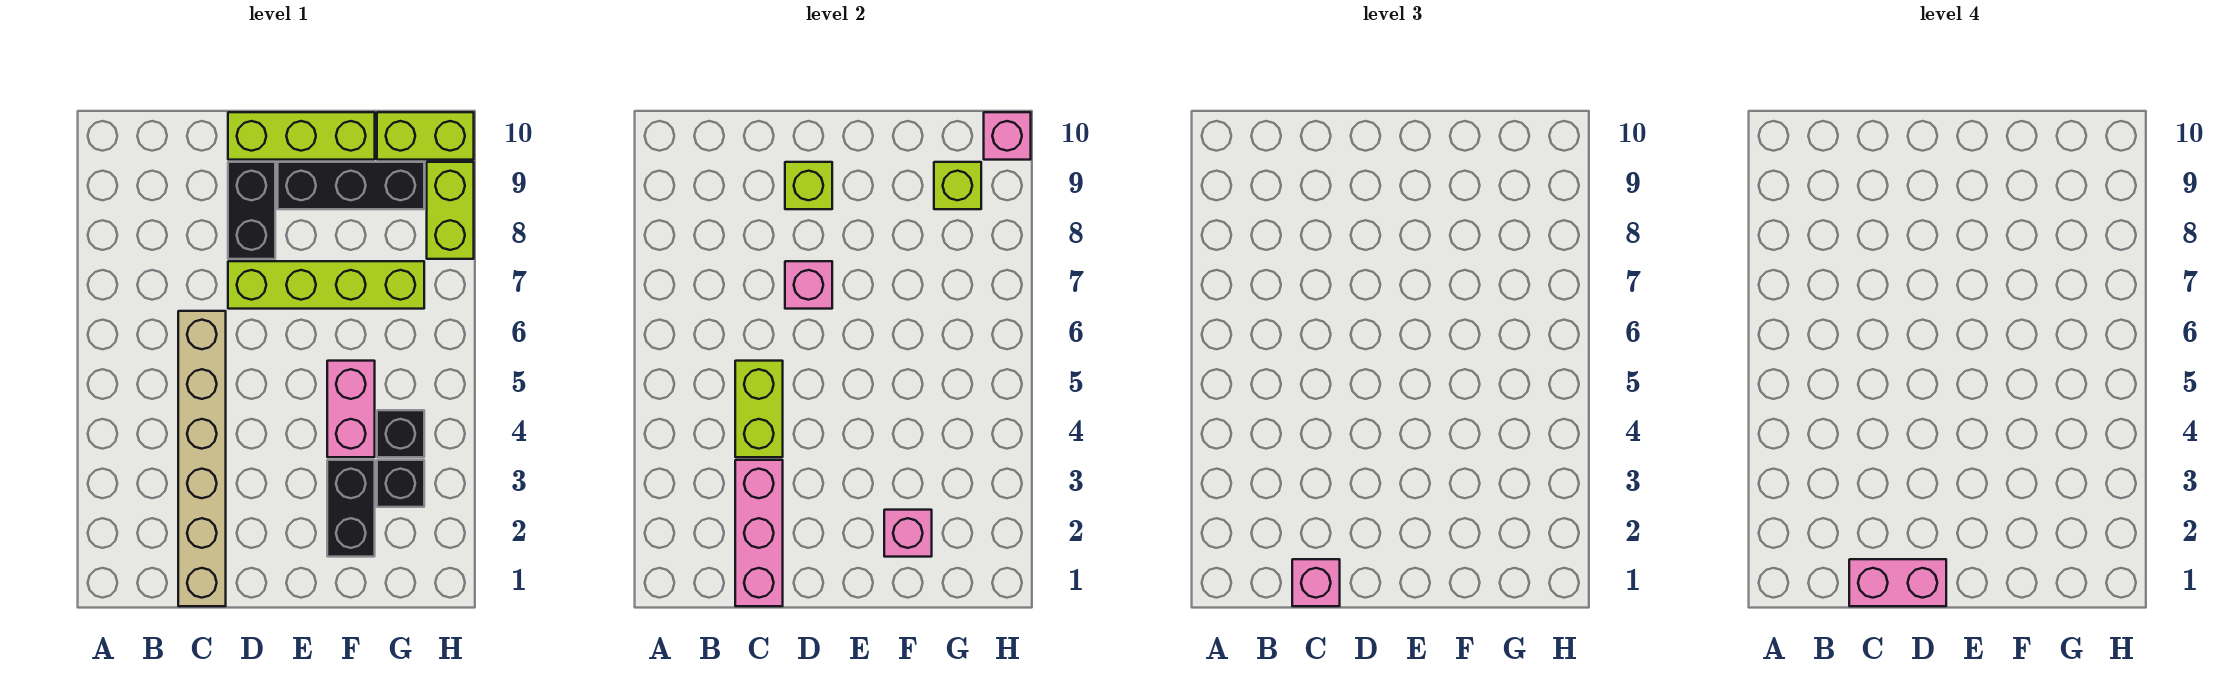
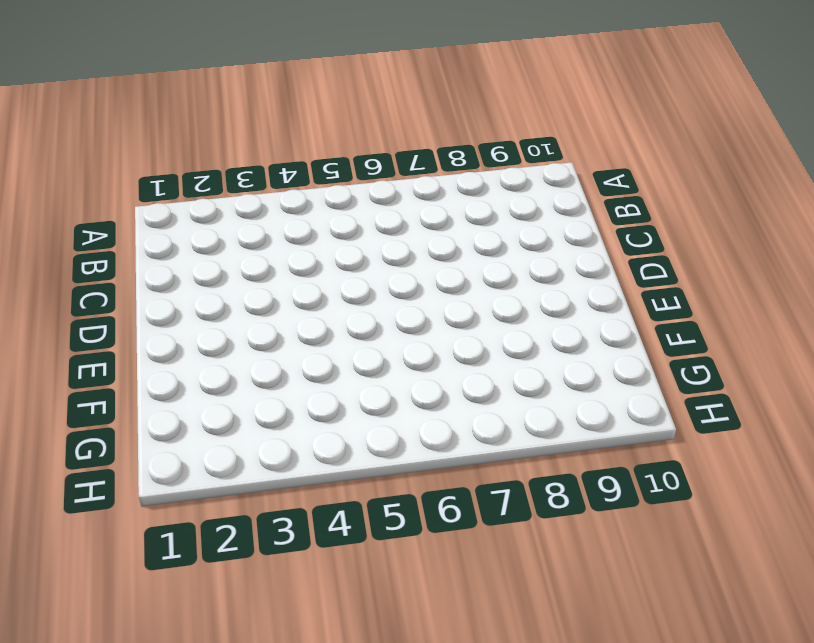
none -> tan 1x6 brick [178,311,226,606]
none -> lime 1x4 brick [228,261,424,309]
none -> black 1x2 brick [228,162,275,259]

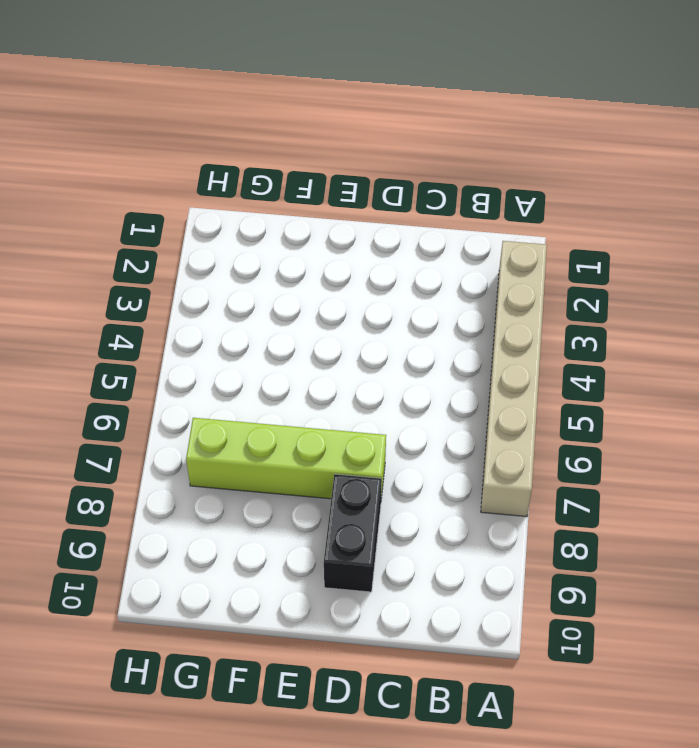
tan 1x6 brick [481,241,547,517] -> tan 1x6 brick moved to [178,311,226,606]
none -> lime 1x3 brick [228,112,375,160]
none -> black 1x3 brick [278,162,424,209]
none -> black 1x2 brick [327,460,375,557]

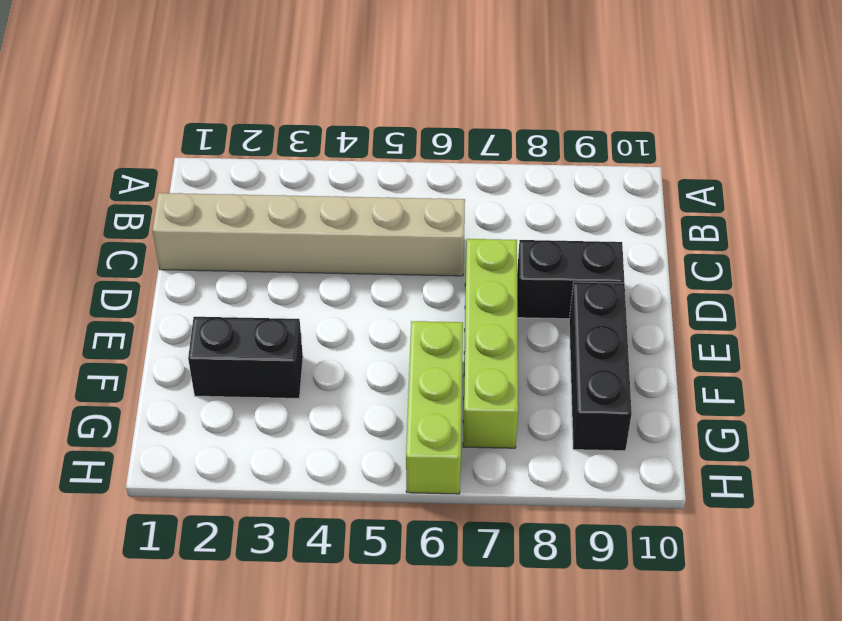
lime 1x3 brick [406,321,463,494] -> lime 1x3 brick moved to [228,112,375,160]
none -> pink 1x2 brick [327,361,375,457]
none -> black 1x1 brick [377,460,424,507]
none -> black 1x1 brick [377,410,424,457]

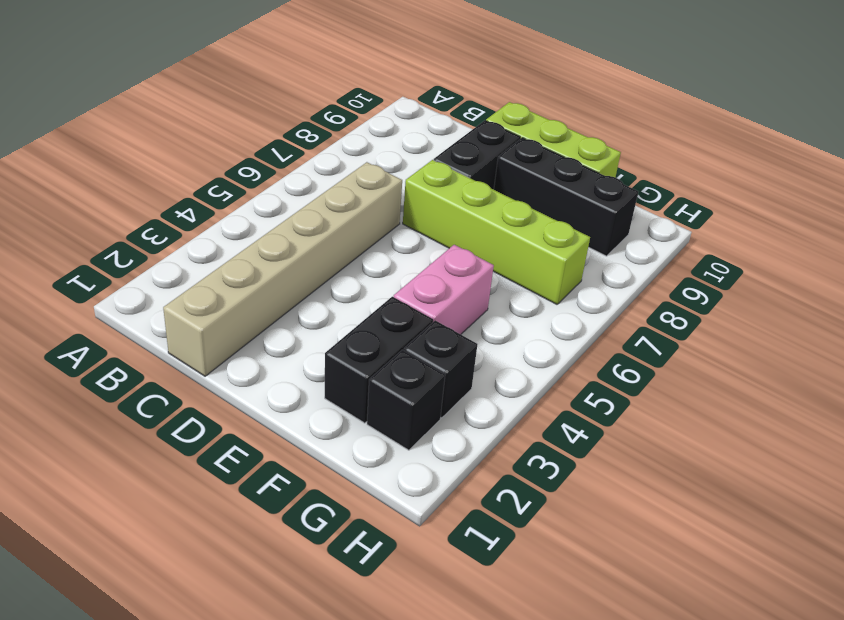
black 1x1 brick [367,350,445,450] -> black 1x1 brick moved to [377,410,424,457]
none -> lime 1x2 brick [377,112,474,160]
none -> lime 1x2 brick [427,162,474,259]
none -> pink 1x3 brick [735,460,783,606]

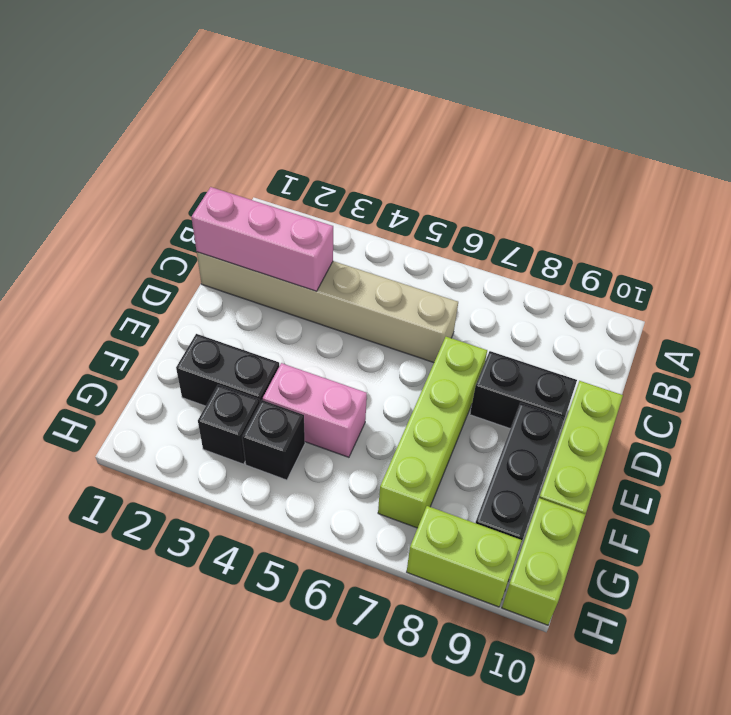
none -> lime 1x2 brick [735,361,783,457]
none -> pink 1x1 brick [785,261,832,309]
none -> lime 1x1 brick [785,162,832,209]

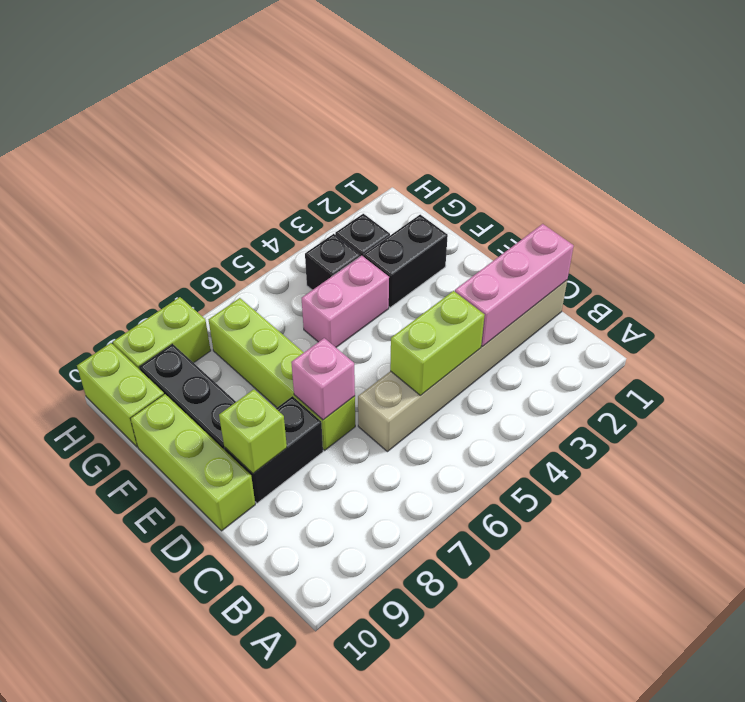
none -> pink 1x1 brick [884,510,932,557]
none -> lime 1x1 brick [934,162,981,209]
none -> pink 1x1 brick [984,112,1031,160]

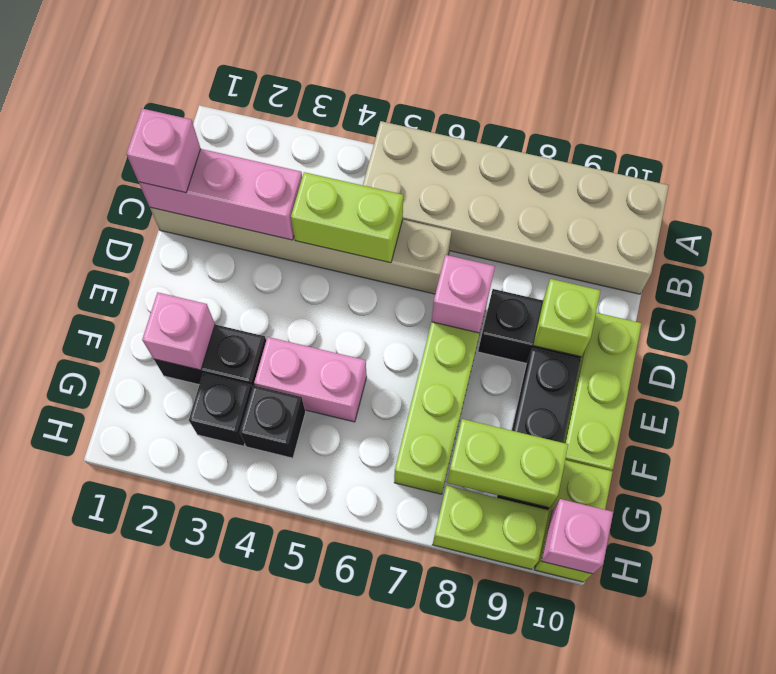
tan 2x6 brick [363,121,669,294] -> none
lime 1x2 brick [447,419,569,508] -> lime 1x1 brick [934,162,981,209]
none -> pink 1x2 brick [1849,559,1946,606]

